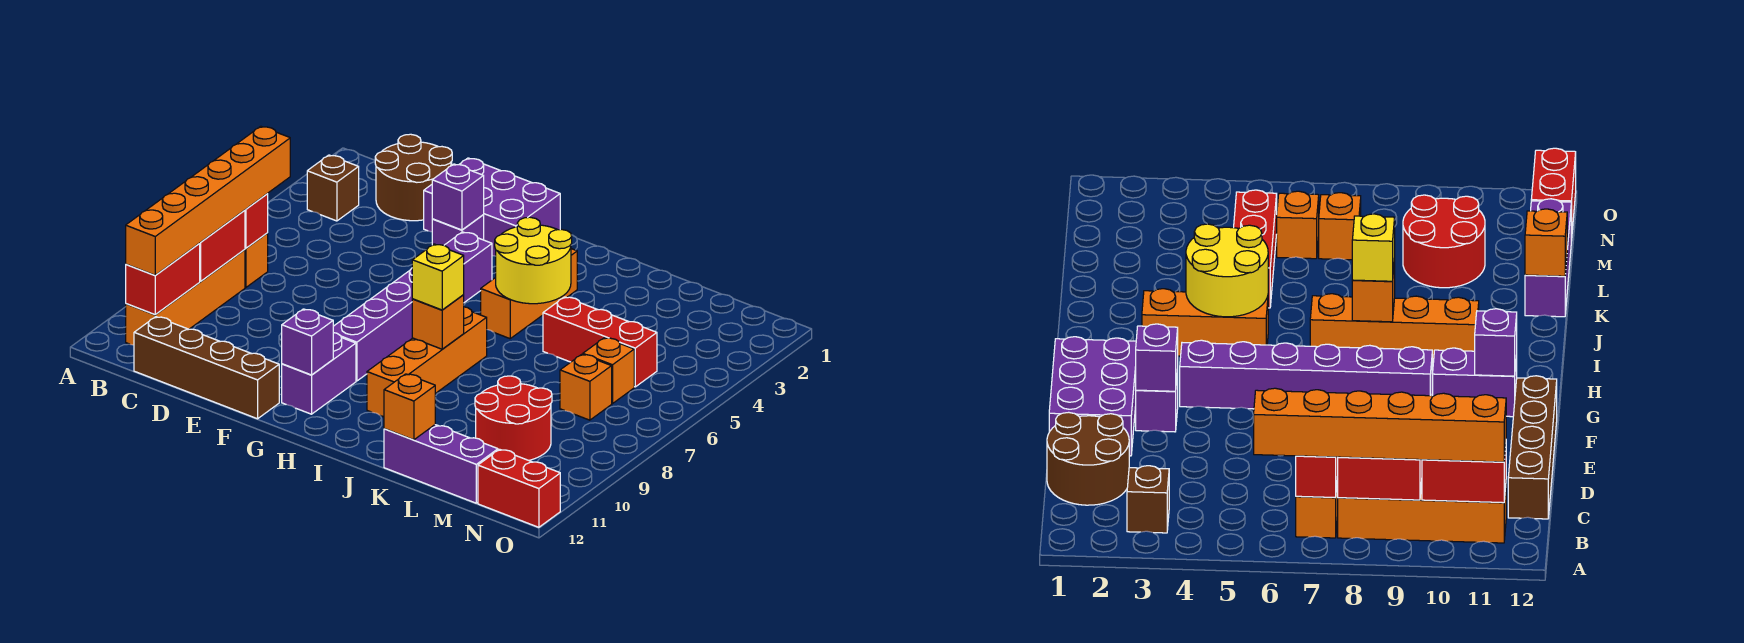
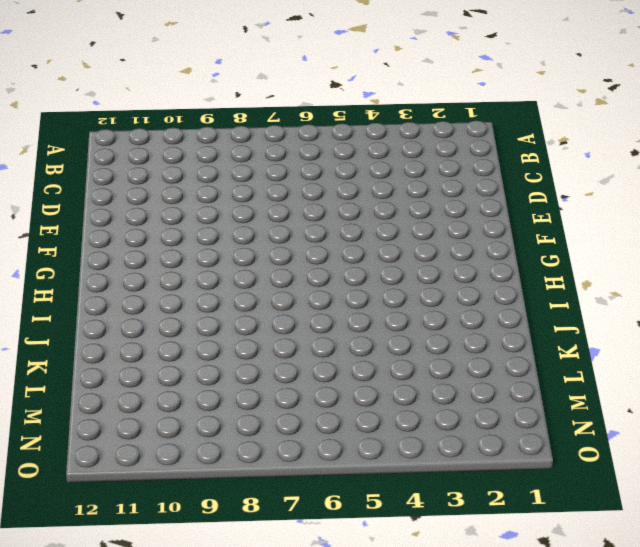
none -> brown 1x1 brick [307,155,359,221]
none -> orange 1x1 brick [245,233,268,287]
none -> orange 1x4 brick [126,250,245,345]

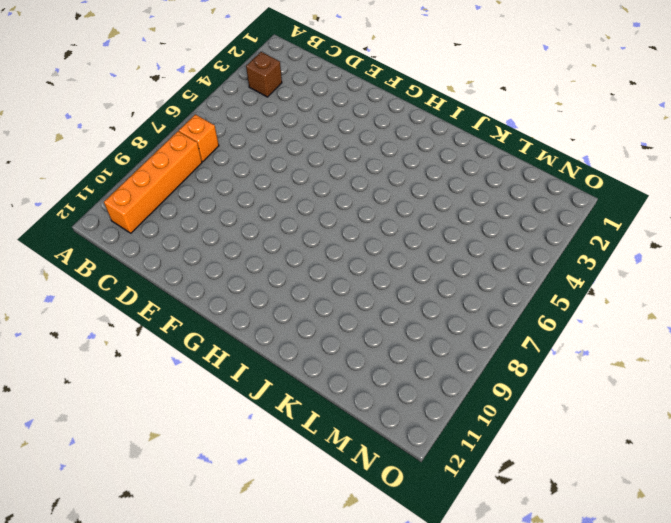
none -> brown 2x2 round brick [375,134,452,221]
none -> brown 1x4 brick [134,317,279,419]
none -> purple 2x3 brick [424,158,560,256]

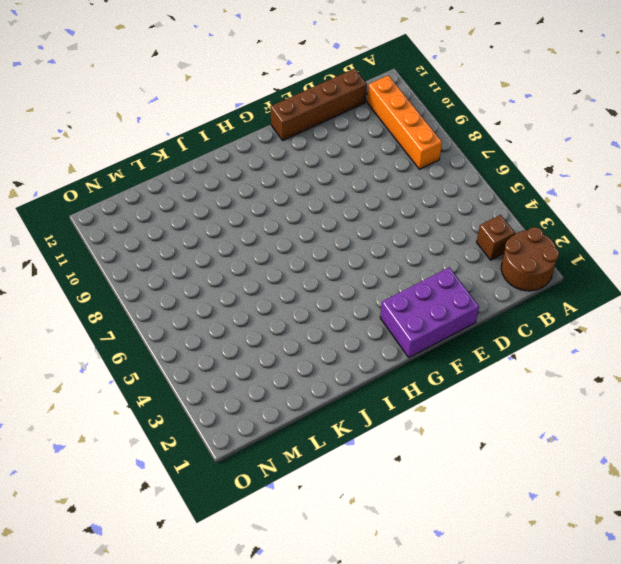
brown 2x2 round brick [501,227,559,291] -> brown 2x2 round brick moved to [375,134,452,221]
none -> orange 1x1 brick [245,233,268,287]
none -> purple 1x1 brick [432,215,484,245]
none -> purple 1x6 brick [333,232,492,381]

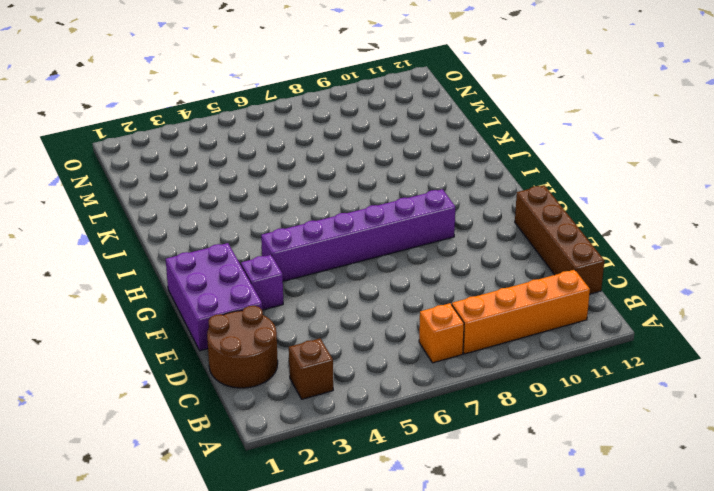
none -> purple 1x2 brick [282,333,356,414]
none -> orange 1x3 brick [481,249,577,339]
none -> orange 1x4 brick [367,307,487,417]

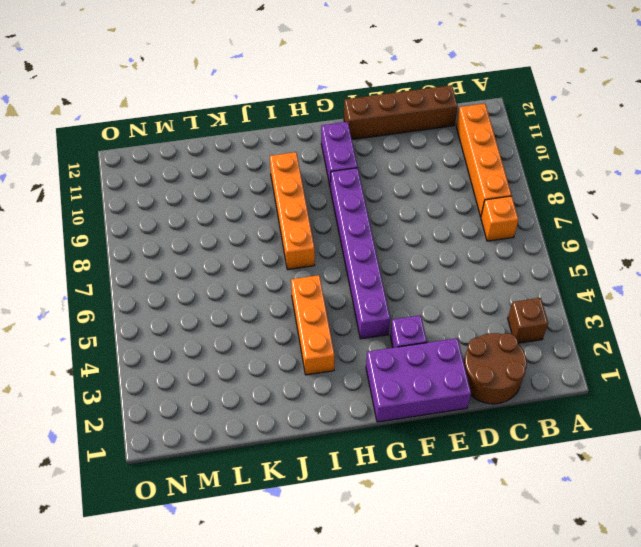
none -> red 1x3 brick [543,297,657,387]
none -> purple 1x3 brick [384,425,498,503]
none -> red 2x2 round brick [475,376,552,460]

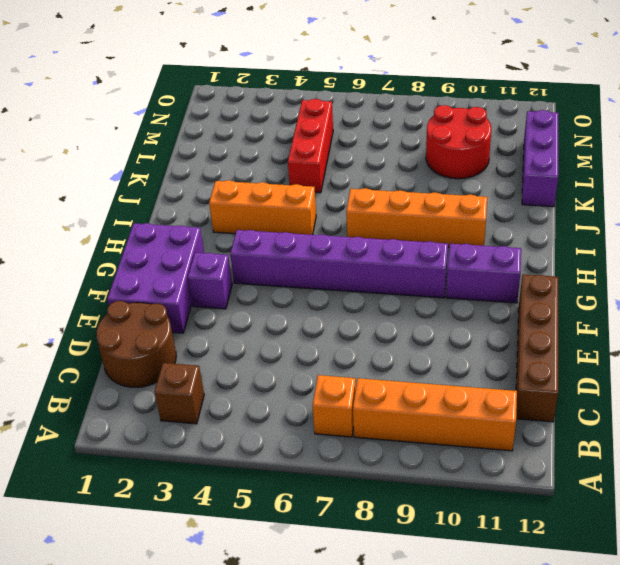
none -> orange 1x1 brick [583,338,634,404]
none -> orange 1x1 brick [560,354,612,420]
none -> red 1x2 brick [478,449,560,527]

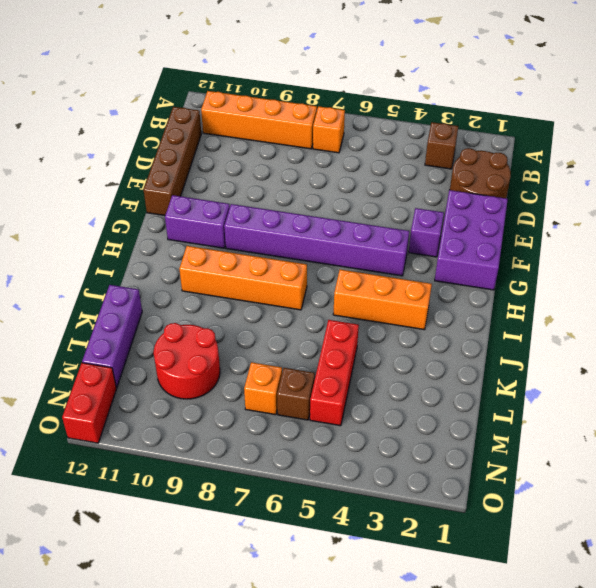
brown 1x1 brick [277,368,315,420] -> orange 1x1 brick [583,338,634,404]
none -> red 1x1 brick [245,194,268,248]
none -> red 1x2 brick [199,210,245,281]
none -> red 1x2 brick [126,244,200,315]

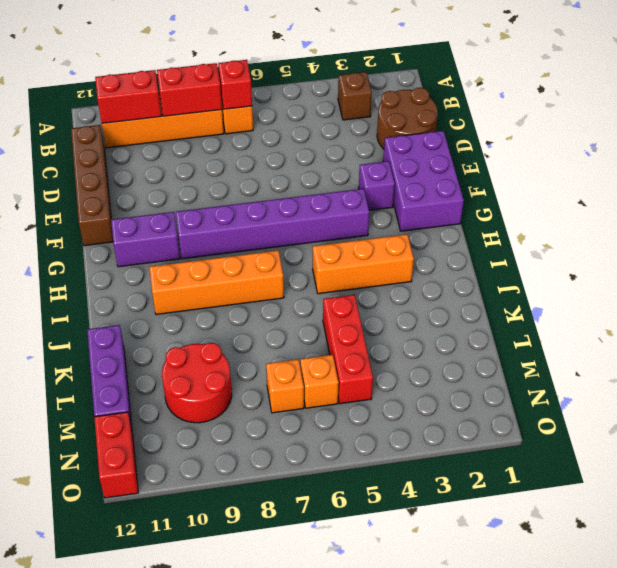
none -> purple 1x1 brick [432,164,484,230]
none -> purple 1x1 brick [282,309,333,375]
none -> yellow 2x2 round brick [495,217,572,304]

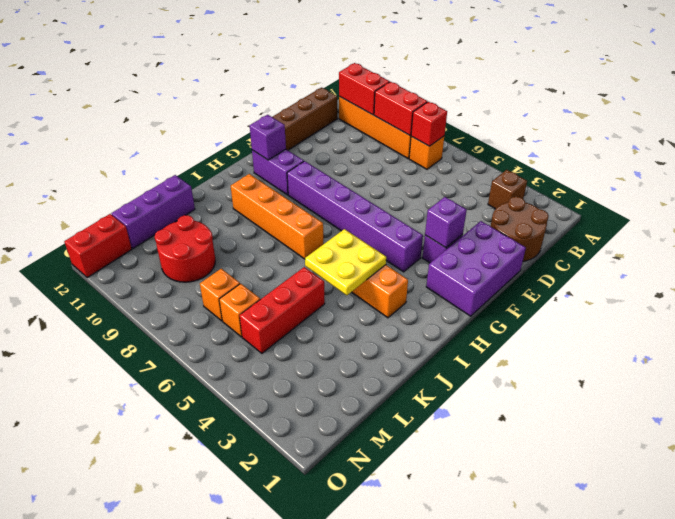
yellow 2x2 plate [305,229,386,295] -> yellow 2x2 round brick [495,217,572,304]
none -> orange 1x1 brick [412,295,464,349]
none -> orange 1x1 brick [384,374,435,440]
none -> orange 1x6 brick [126,126,290,275]

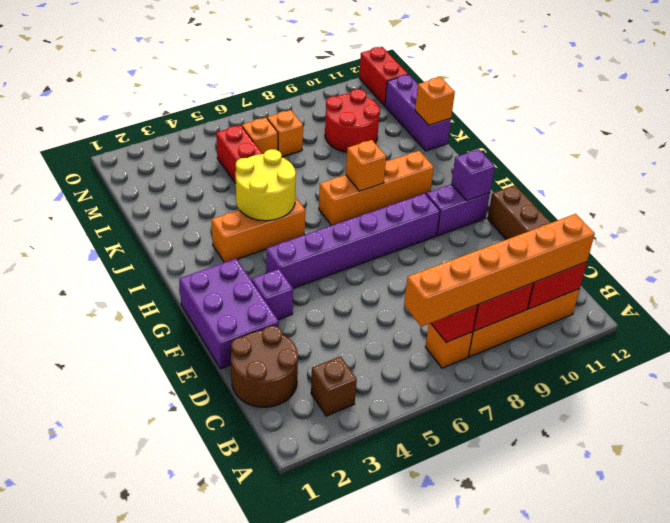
none -> purple 1x1 brick [432,164,484,230]
none -> yellow 1x1 brick [412,244,464,310]

